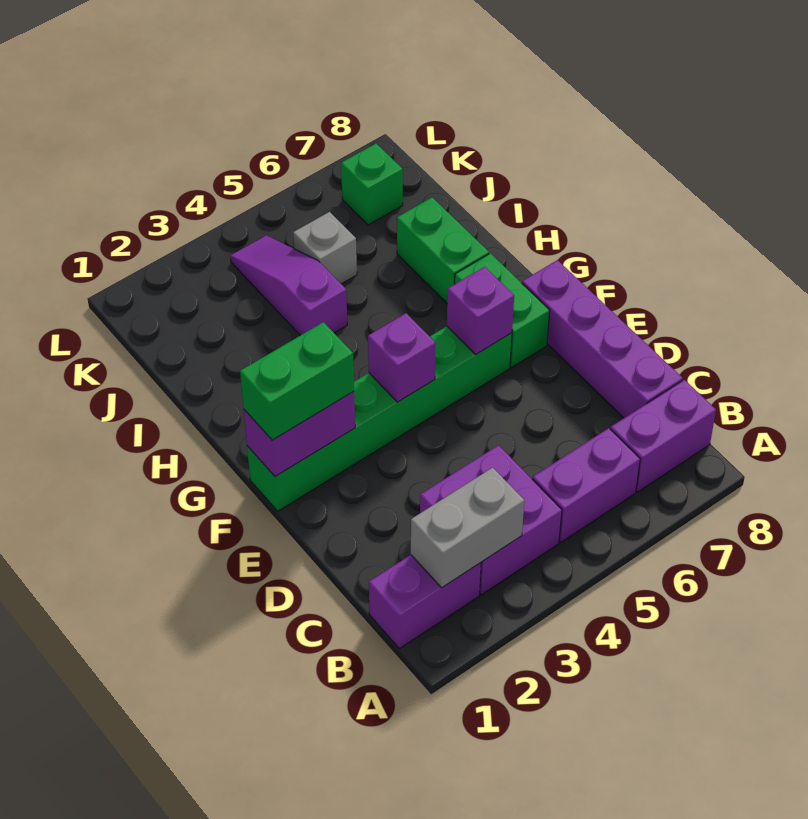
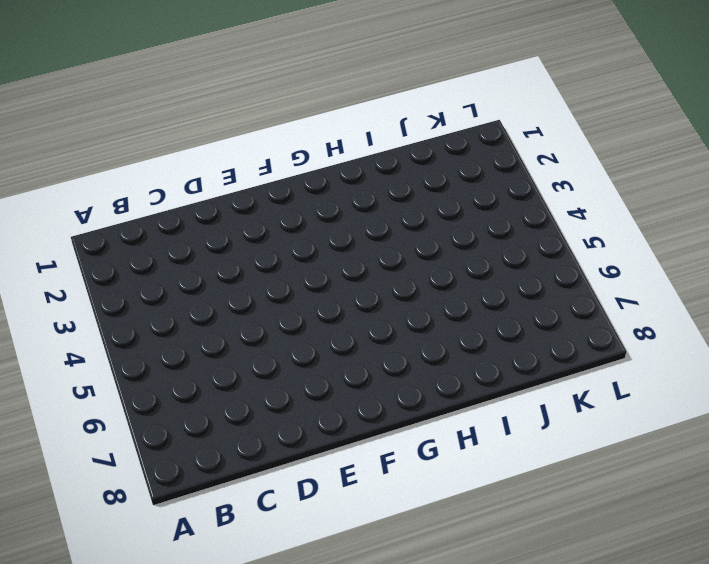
none -> purple 1x2 brick [369,555,481,649]
none -> purple 2x2 brick [420,445,562,595]
none -> purple 1x2 brick [532,428,640,542]

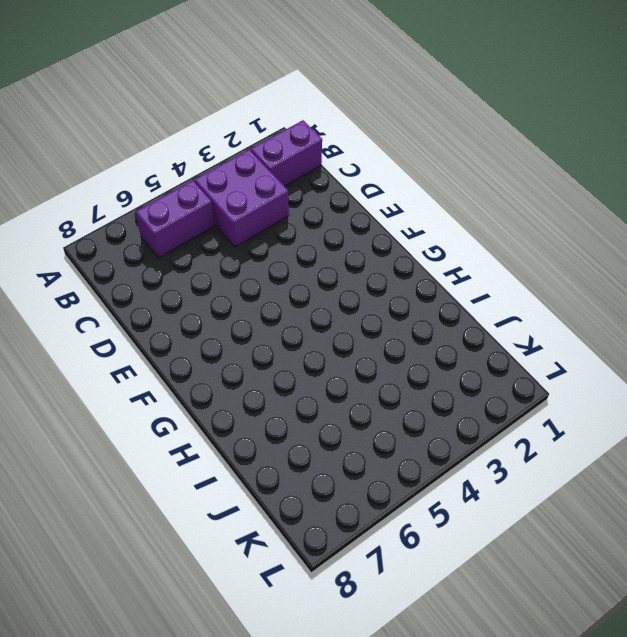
none -> purple 1x2 brick [610,380,716,492]
none -> purple 1x4 brick [522,260,683,418]
none -> green 1x6 brick [247,326,512,511]

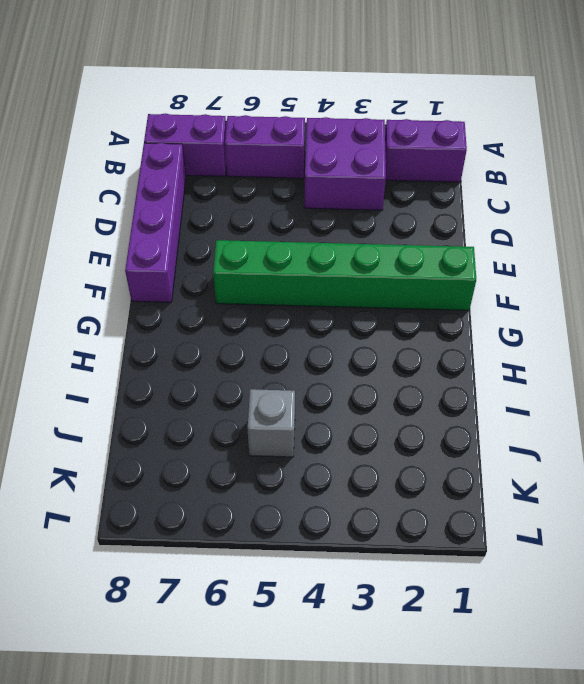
none -> green 1x2 brick [455,253,550,367]
none -> green 1x2 brick [397,197,489,303]
none -> purple 1x3 slope [230,235,347,335]

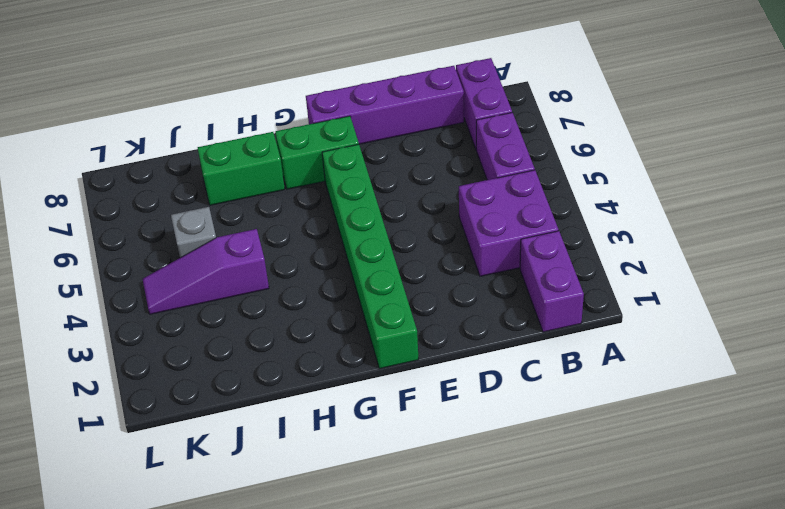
none -> green 1x1 brick [341,144,403,225]
none -> grey 1x2 brick [411,468,524,588]
none -> purple 1x2 brick [244,392,355,476]

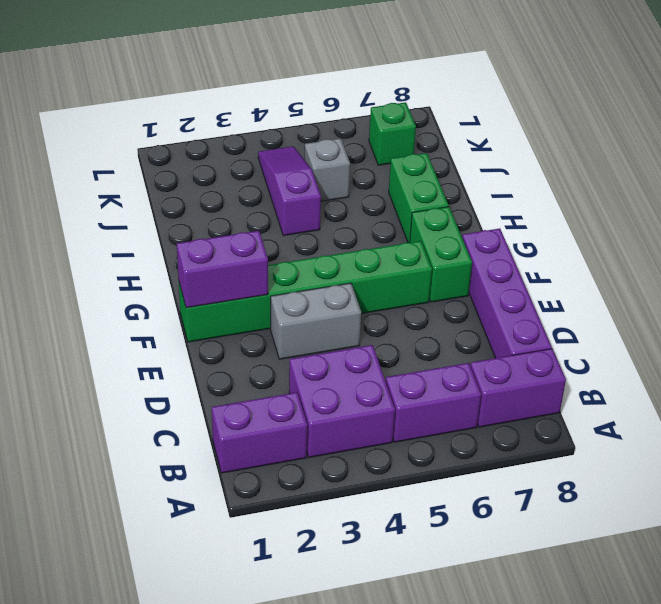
grey 1x2 brick [271,283,361,359] -> grey 1x2 brick moved to [411,468,524,588]
none -> purple 1x1 brick [368,313,436,402]
none -> purple 1x1 brick [447,267,514,354]
none -> green 1x2 brick [240,322,354,440]

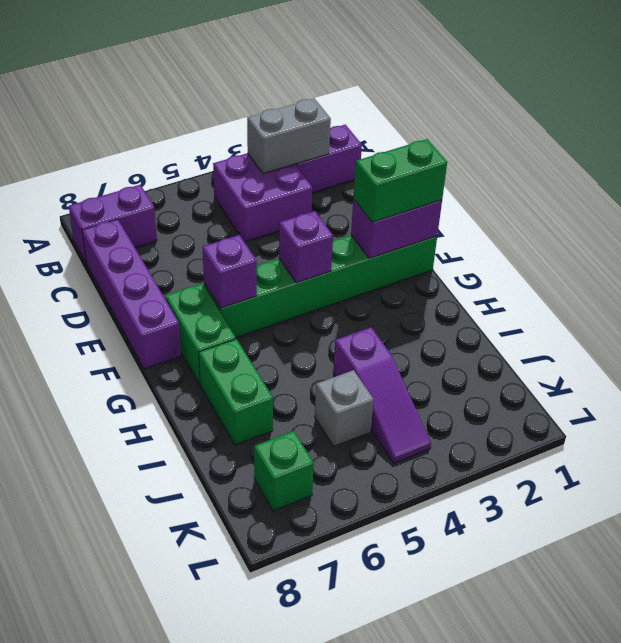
none -> purple 1x2 brick [532,428,640,542]

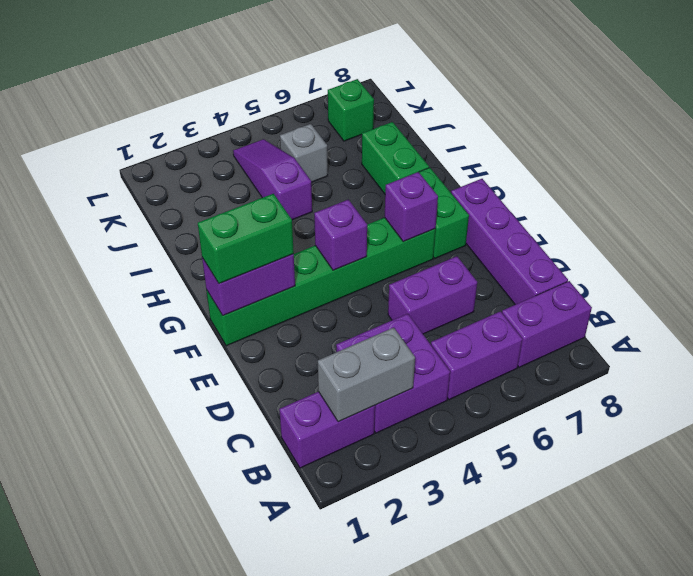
purple 1x2 brick [388,256,477,334] -> none

